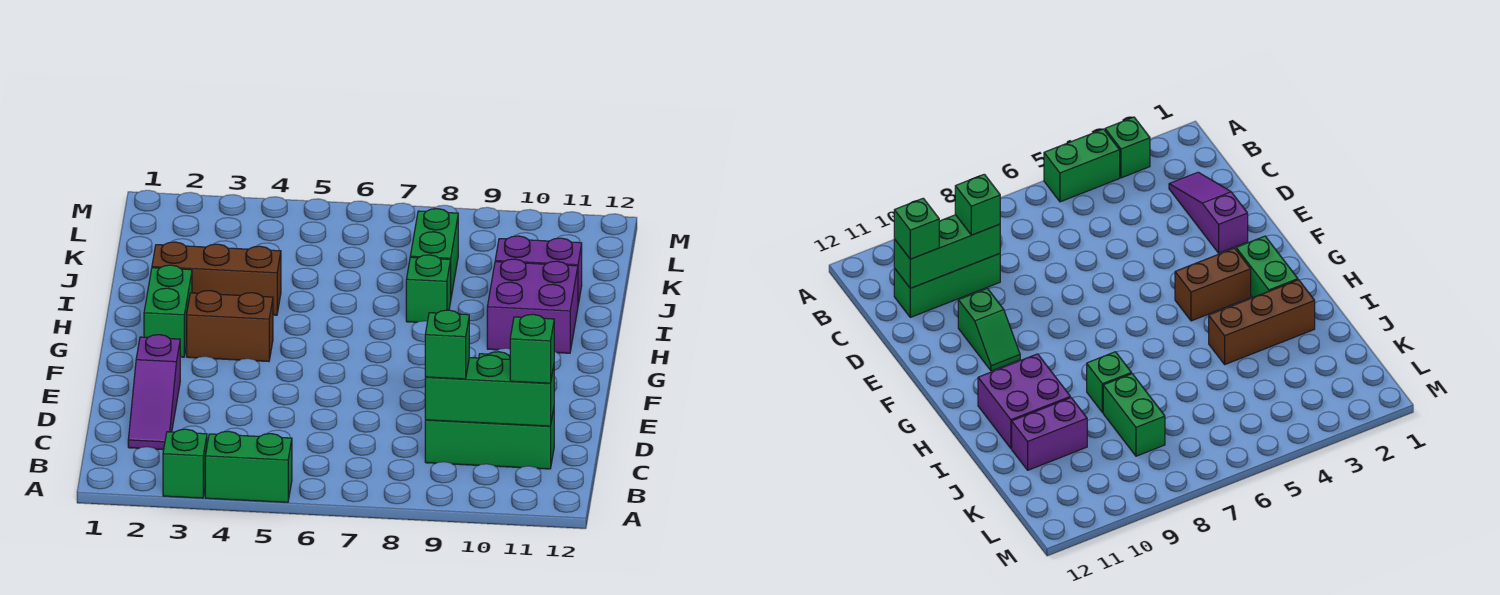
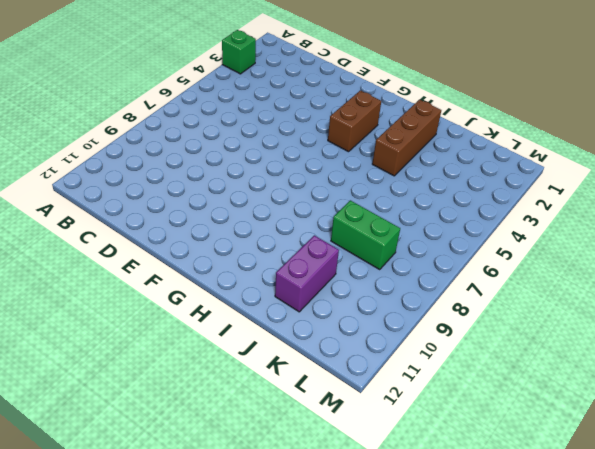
none -> green 1x2 brick [205,431,292,502]
none -> purple 1x3 slope [128,335,180,450]
none -> green 1x3 brick [425,409,554,469]

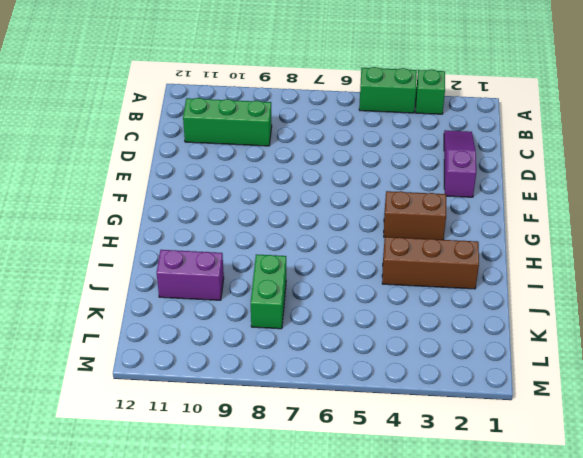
none -> green 1x2 slope [958,288,1020,371]
none -> green 1x2 brick [144,265,192,357]
none -> purple 2x2 brick [487,259,578,353]

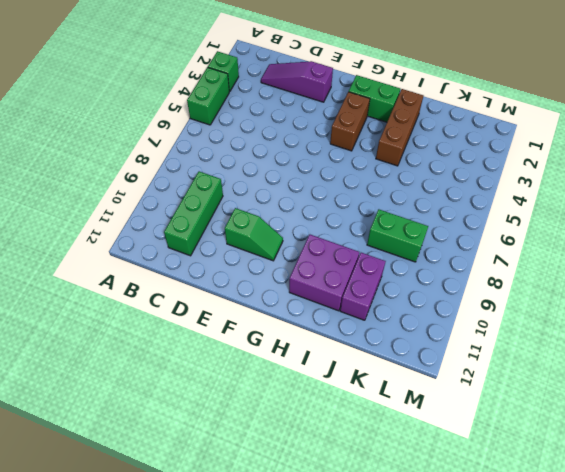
none -> green 1x1 brick [406,255,451,322]
none -> green 1x3 brick [425,355,554,426]
none -> green 1x1 brick [425,310,469,379]

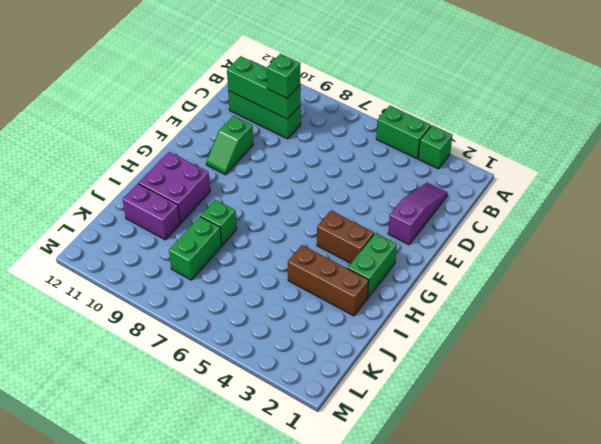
none -> green 1x1 brick [510,314,554,383]

